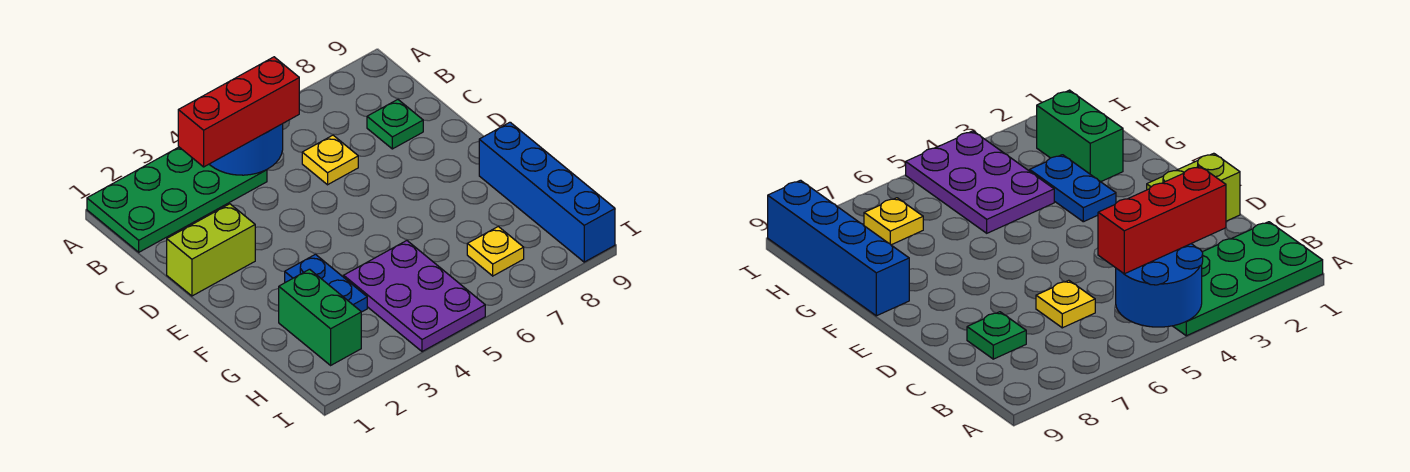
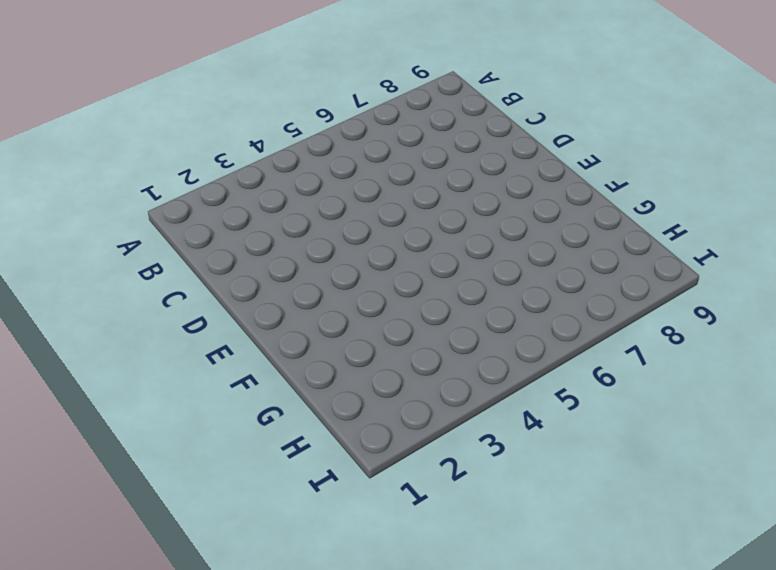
none -> green 2x4 plate [87,147,267,252]
none -> yellow 1x1 plate [302,135,358,185]

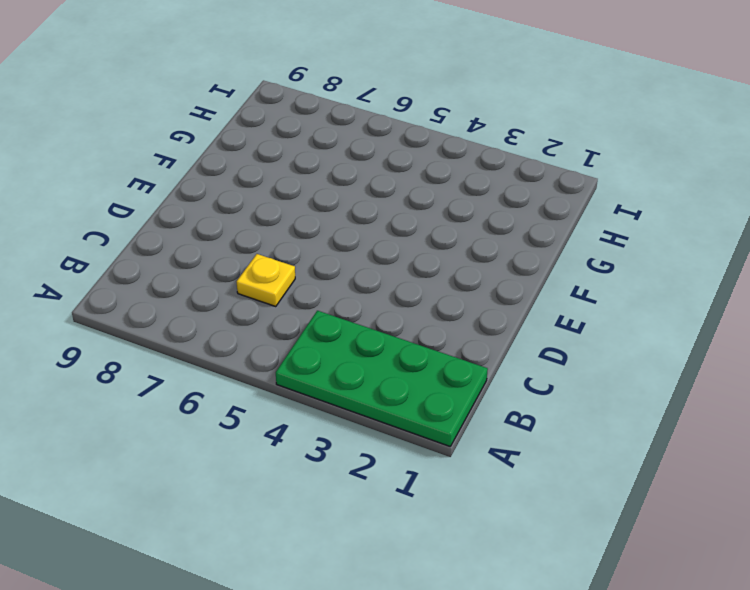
none -> green 1x1 plate [367,100,423,149]
none -> lime 1x2 brick [167,204,255,296]

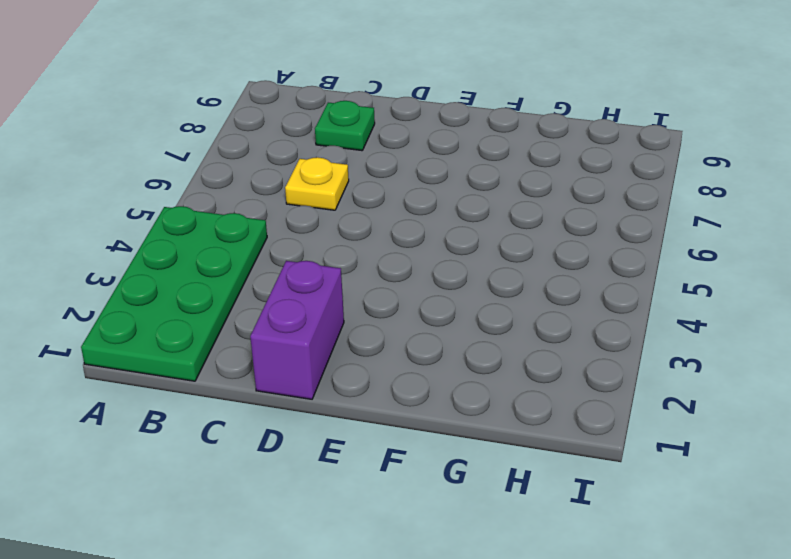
purple 1x2 brick [250,261,344,399] -> lime 1x2 brick [167,204,255,296]
none -> blue 1x2 plate [285,254,367,312]
none -> blue 1x4 brick [479,122,615,262]

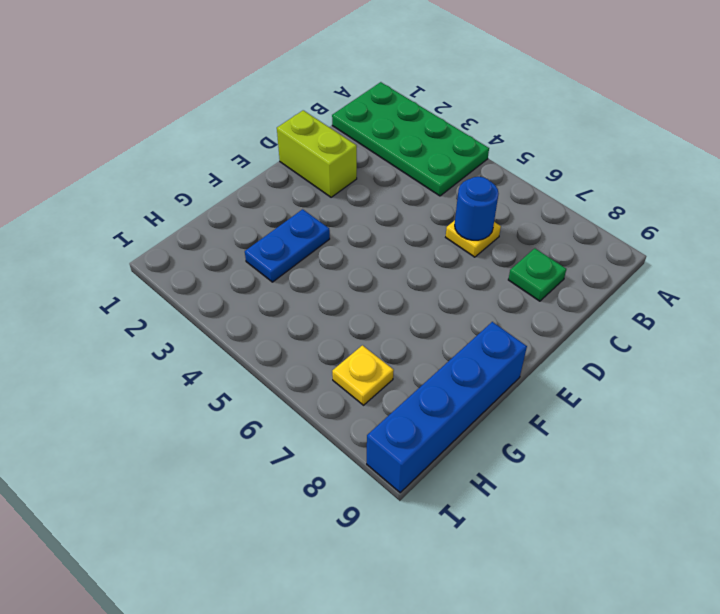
blue 1x1 round brick [455,177,499,240] -> none
none -> green 1x2 brick [279,269,361,365]
none -> purple 2x3 plate [344,241,485,352]

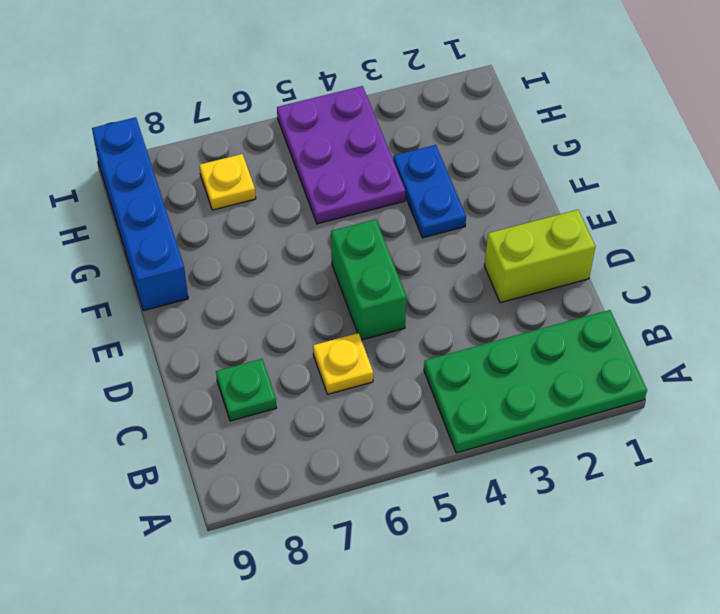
green 1x2 brick [331,219,407,340] -> green 1x2 brick moved to [279,269,361,365]
none -> blue 2x2 round brick [209,124,283,175]
none -> red 1x3 brick [178,57,299,167]

